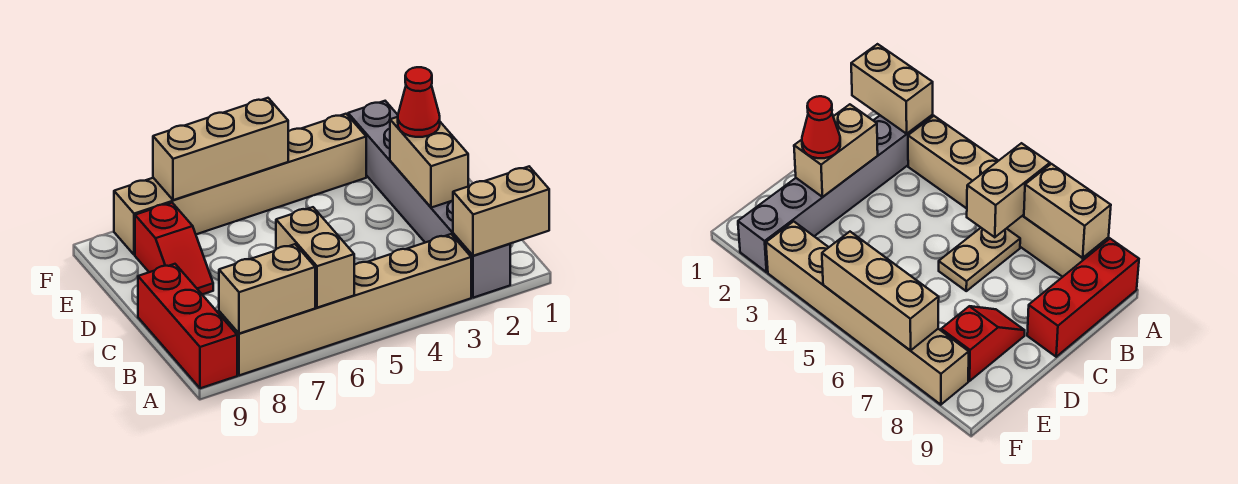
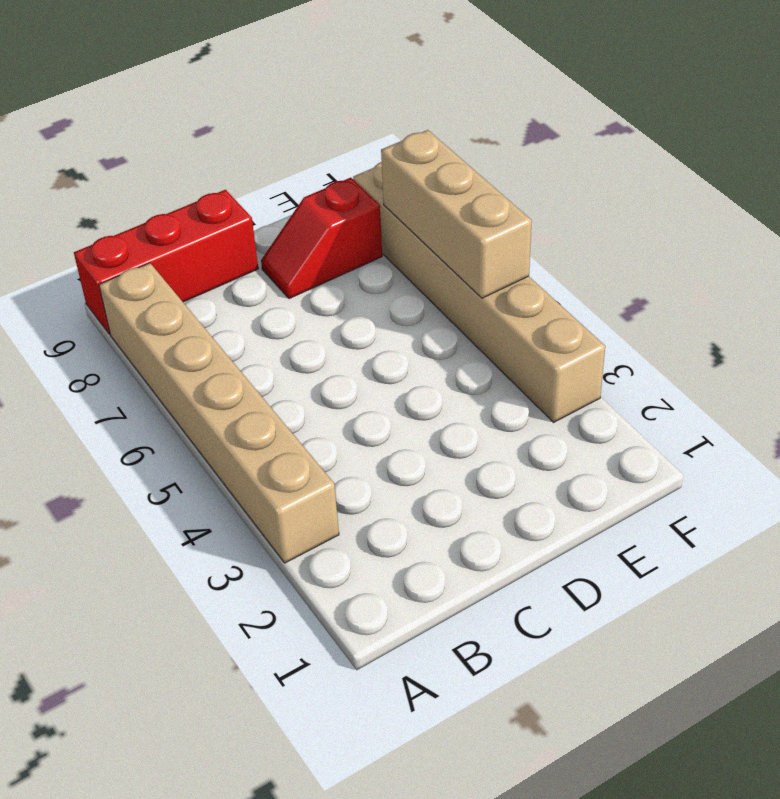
none -> grey 1x6 brick [348,101,510,298]
none -> tan 1x2 plate [939,228,1020,291]
none -> tan 1x2 brick [453,167,549,256]

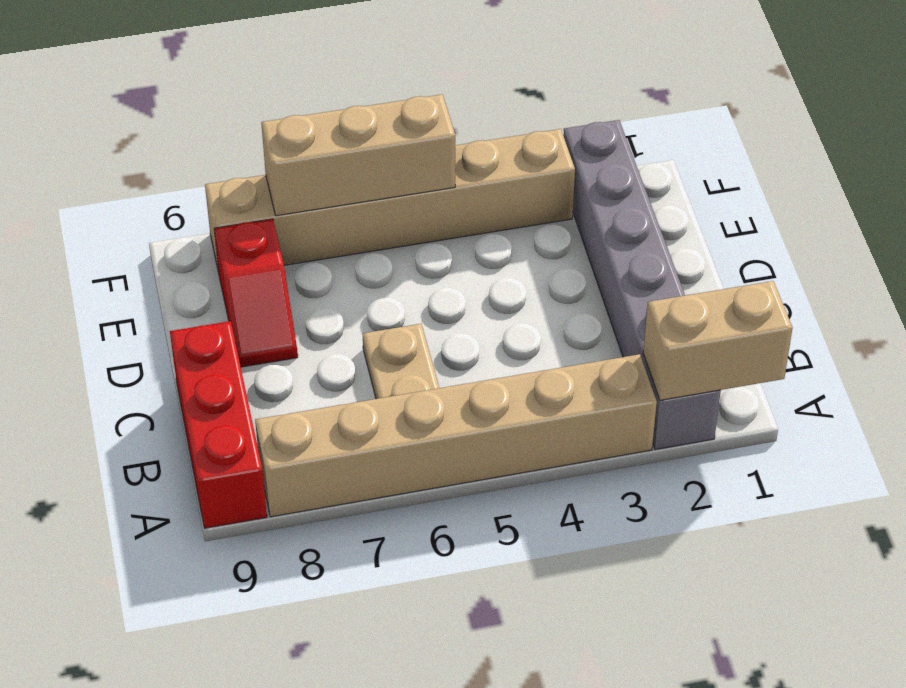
none -> tan 1x2 brick [276,207,354,308]
none -> tan 1x2 brick [219,244,315,334]
none -> tan 1x2 brick [390,117,468,208]

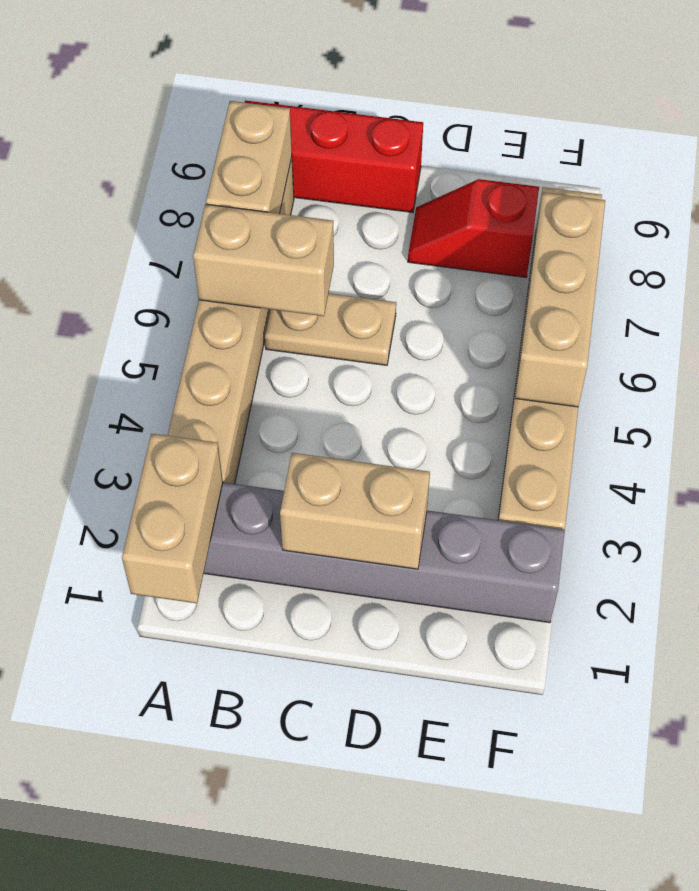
none -> red 1x1 cone [398,67,440,137]

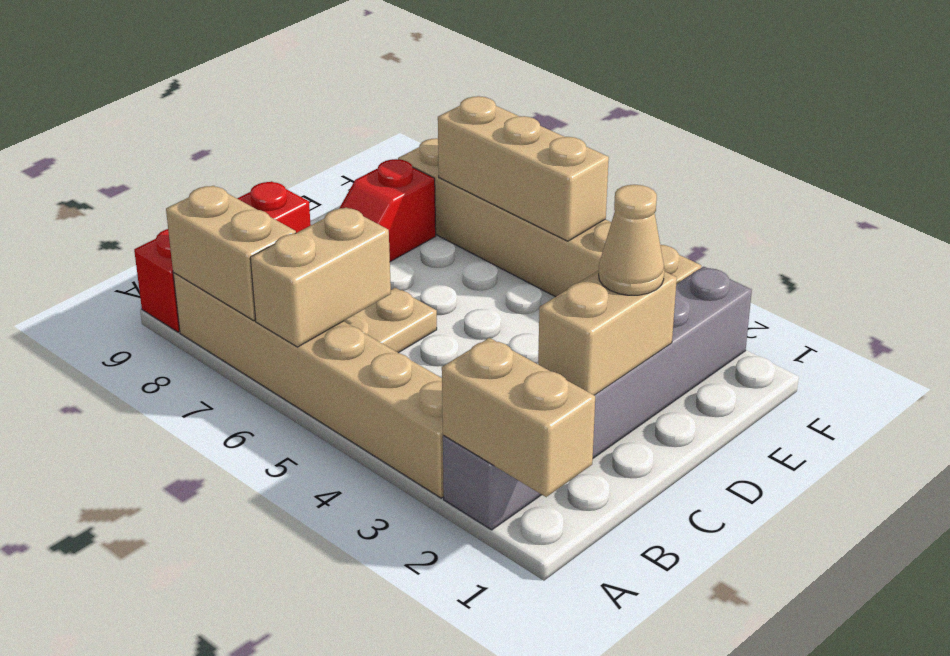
tan 1x1 cone [599,185,664,295] -> red 1x1 cone [398,67,440,137]

